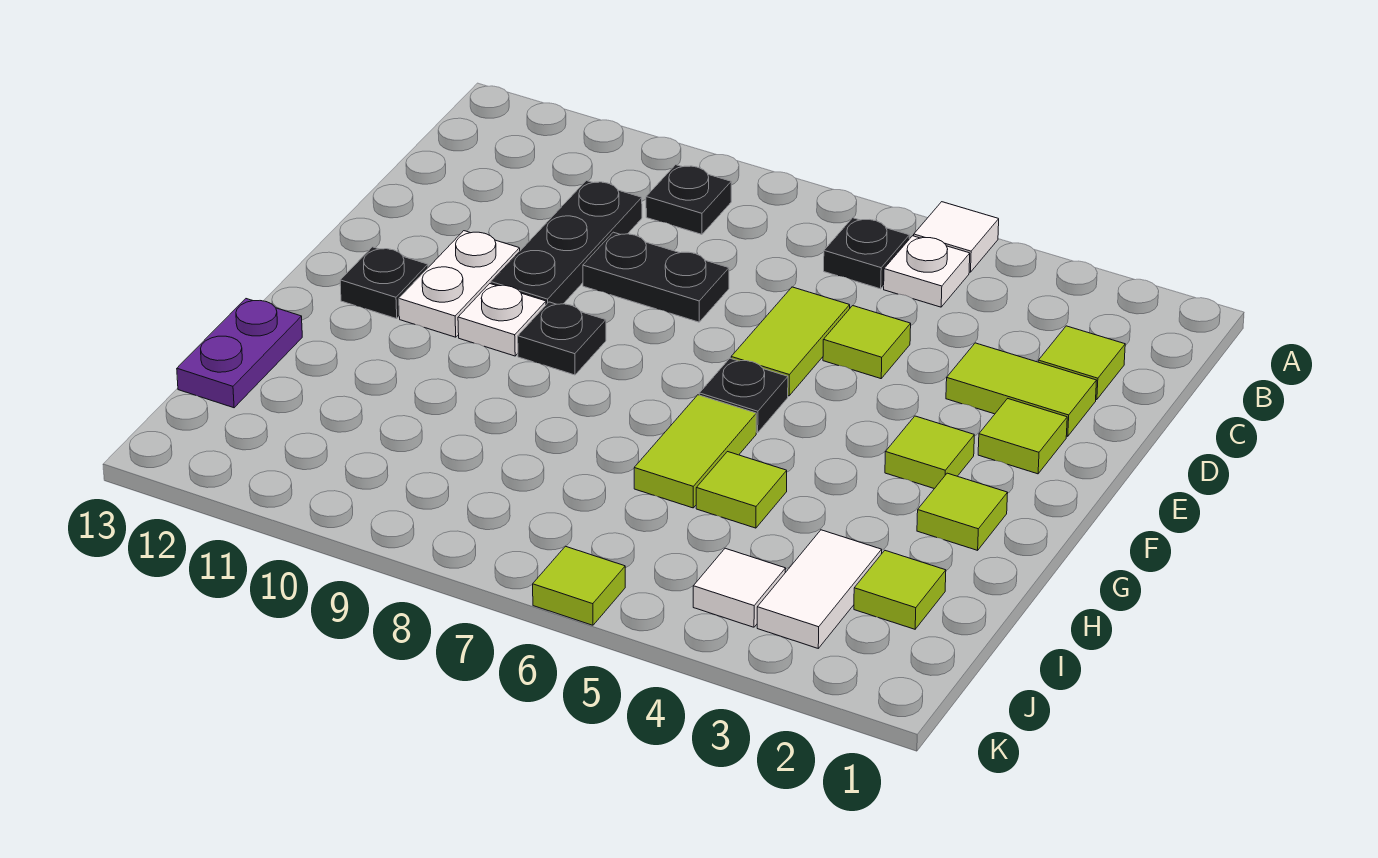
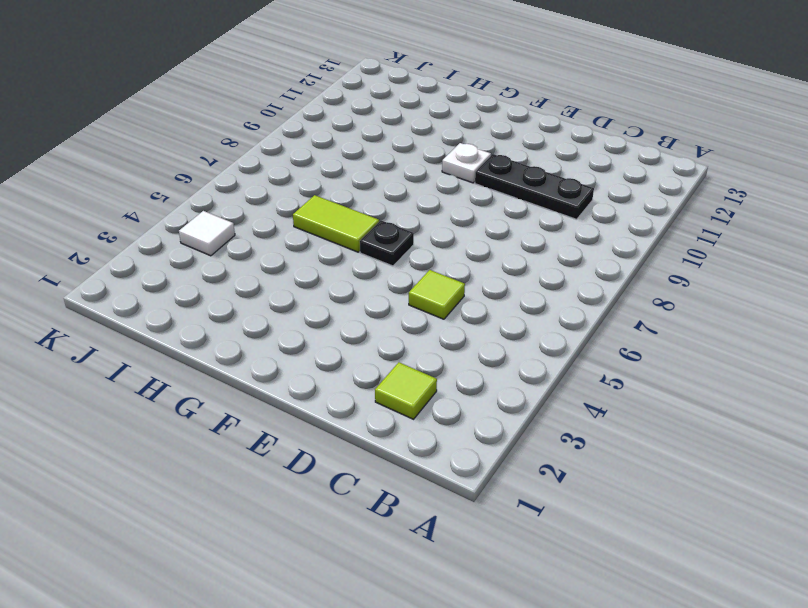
none -> white 1x1 tile [914,202,999,272]
none -> white 1x1 plate [884,236,970,307]
none -> black 1x1 plate [824,218,909,289]

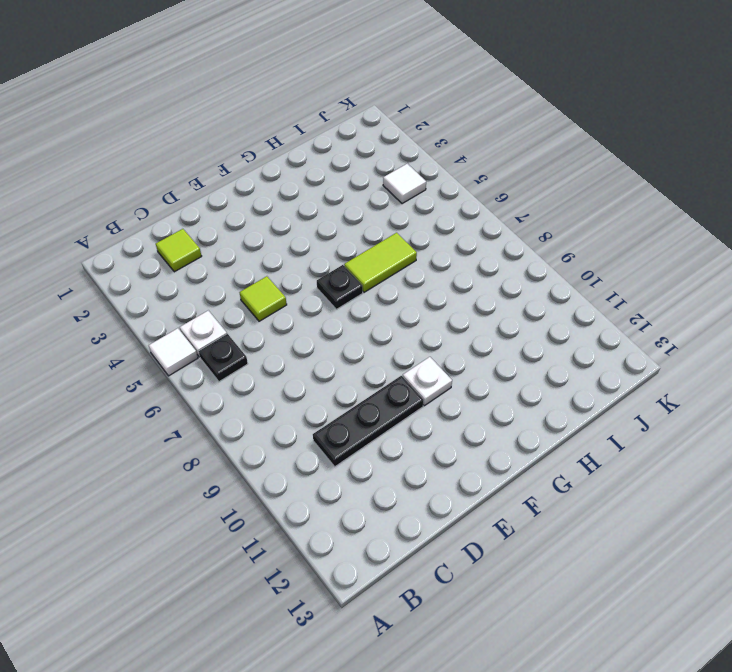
none -> black 1x1 plate [646,165,731,234]
none -> lime 1x2 tile [946,343,1097,436]
none -> lime 1x2 tile [731,287,850,396]

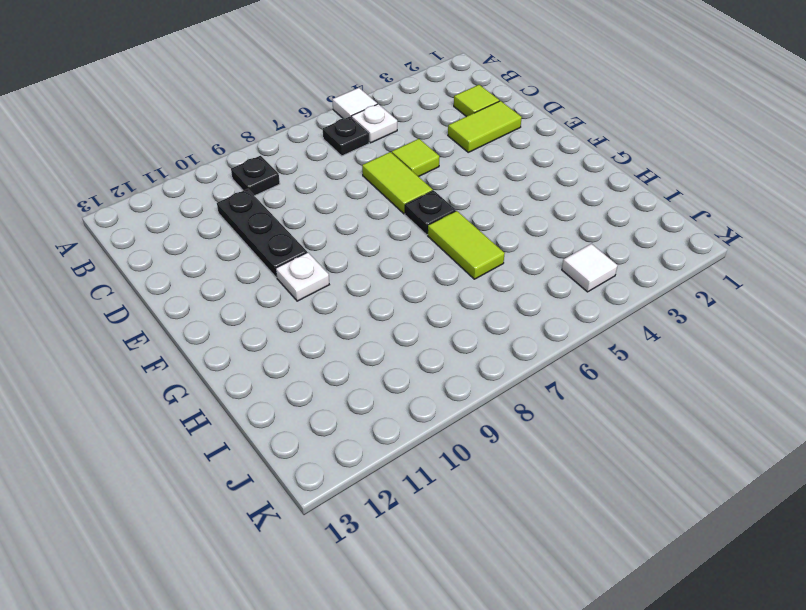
none -> black 1x2 plate [583,232,729,322]
none -> lime 1x1 tile [978,399,1067,474]
none -> white 1x2 plate [399,231,520,337]

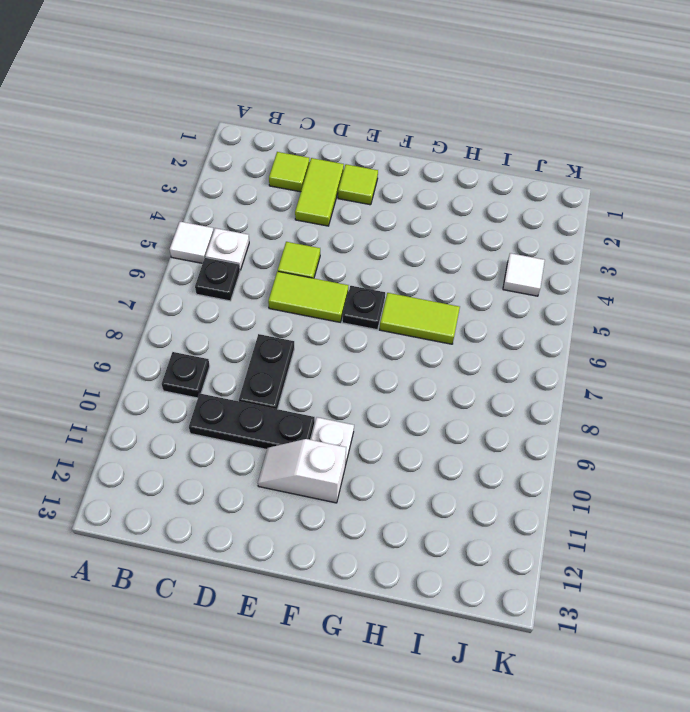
white 1x2 slope [258,439,346,503] -> white 1x2 plate [399,231,520,337]
none -> lime 1x1 tile [885,416,974,489]
none -> black 1x1 plate [518,302,606,375]
none -> black 1x1 plate [340,247,428,319]

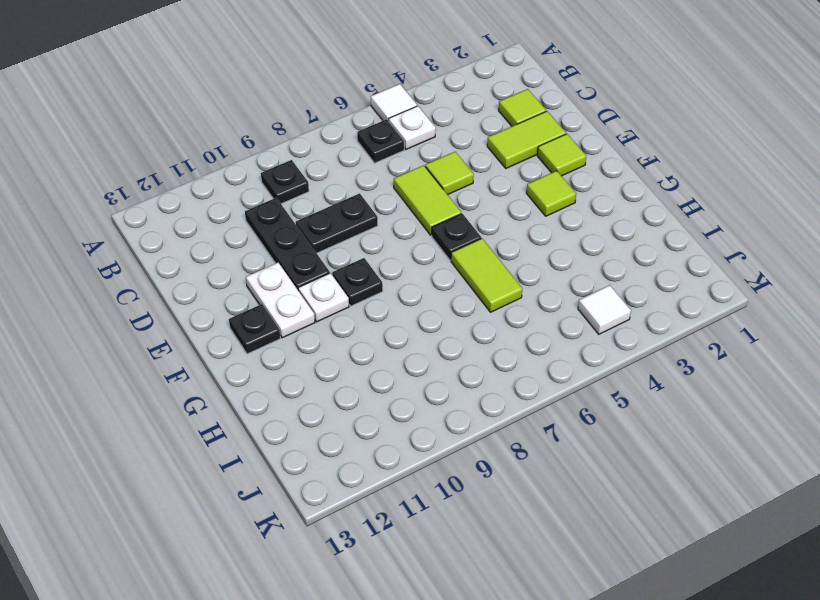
none -> lime 1x1 tile [917,473,1008,550]
none -> lime 1x1 tile [696,452,787,528]
none -> purple 1x2 plate [177,299,302,408]

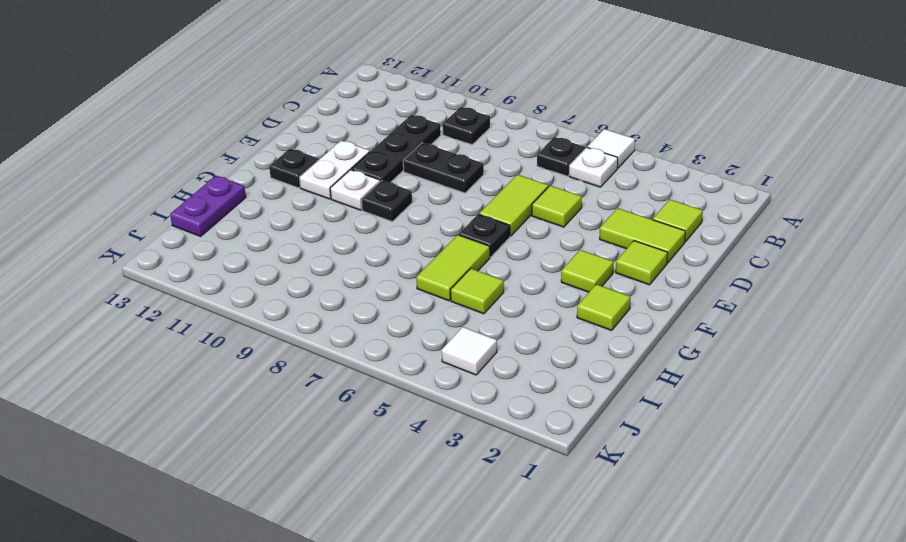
none -> lime 1x1 tile [854,551,946,629]
none -> white 1x2 tile [757,530,882,648]
none -> lime 1x1 tile [533,546,625,625]

